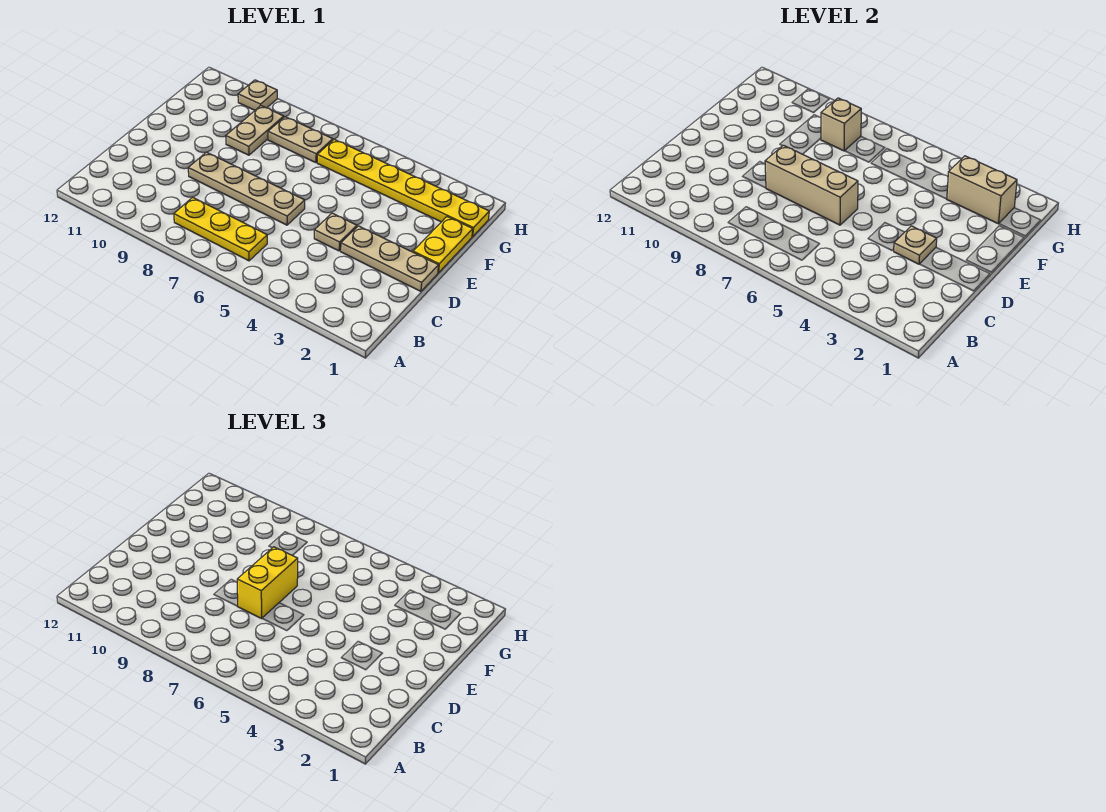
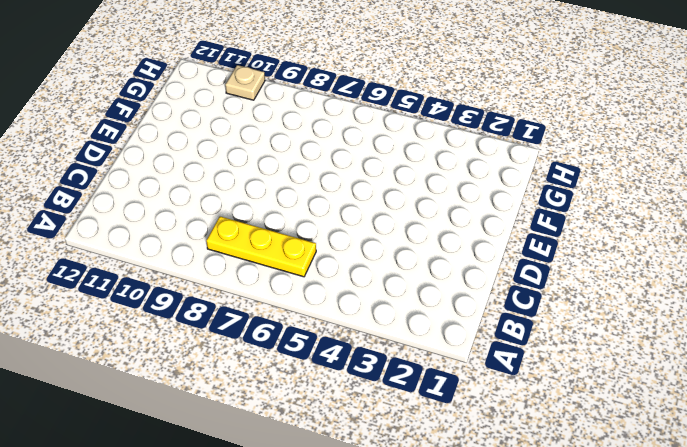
none -> tan 1x3 plate [341,226,438,291]
none -> tan 1x1 plate [314,213,357,251]
none -> tan 1x4 plate [188,152,305,225]

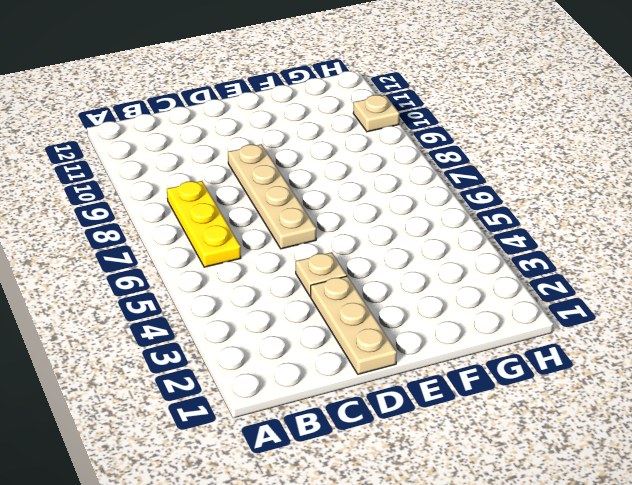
none -> yellow 1x2 plate [413,217,473,273]
none -> tan 1x2 plate [226,106,284,155]
none -> yellow 1x6 plate [317,139,489,237]

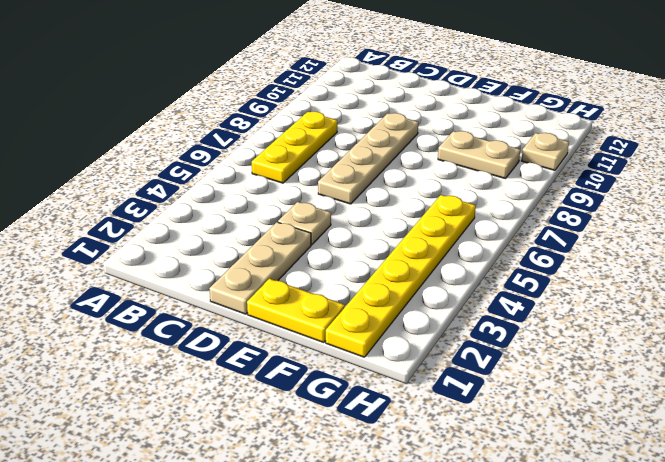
none -> tan 1x2 plate [268,117,333,163]
none -> tan 1x1 plate [893,226,937,264]
none -> tan 1x3 brick [765,145,858,225]

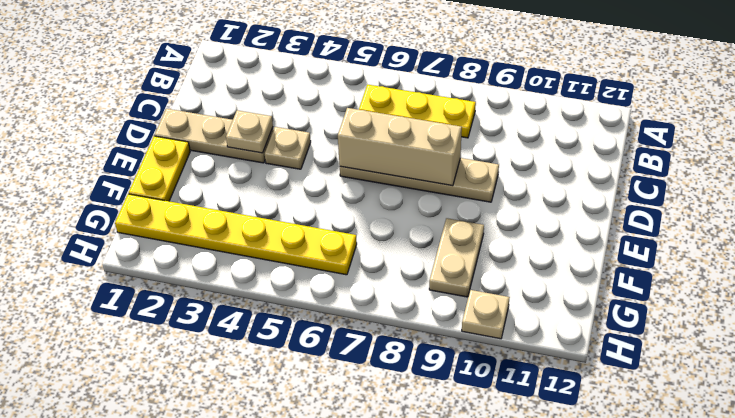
none -> tan 1x2 plate [268,117,333,163]
none -> tan 1x2 brick [947,156,1017,224]
none -> tan 1x1 brick [821,98,861,151]

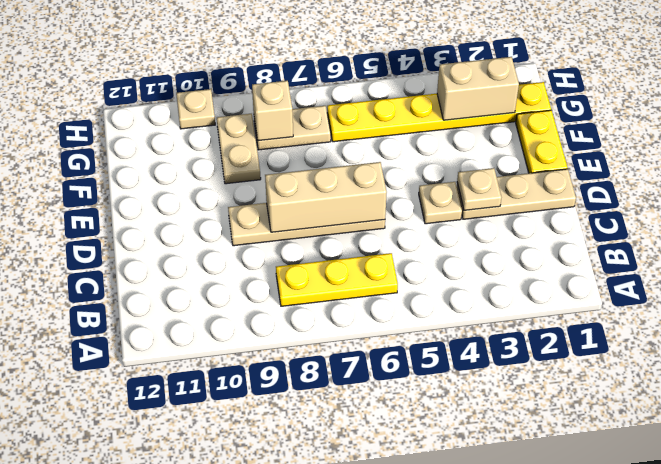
none -> yellow 1x2 brick [237,547,298,618]

